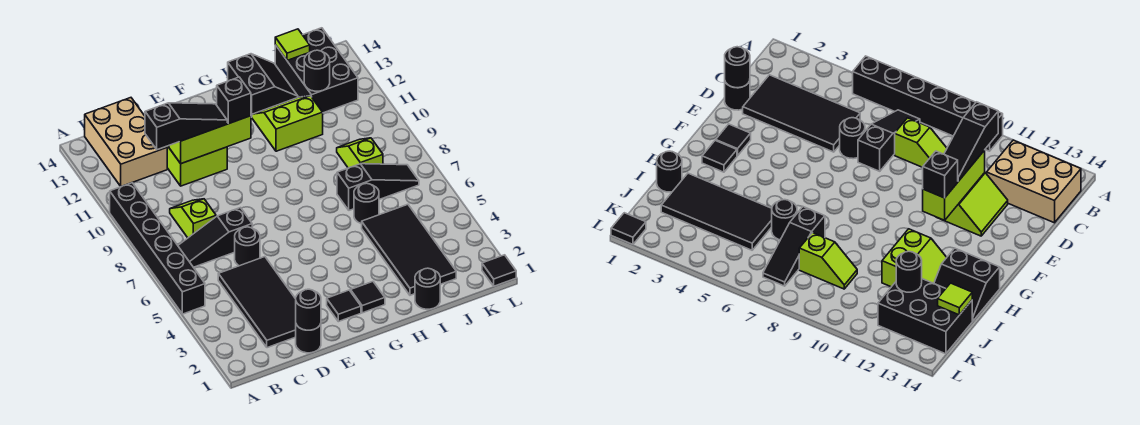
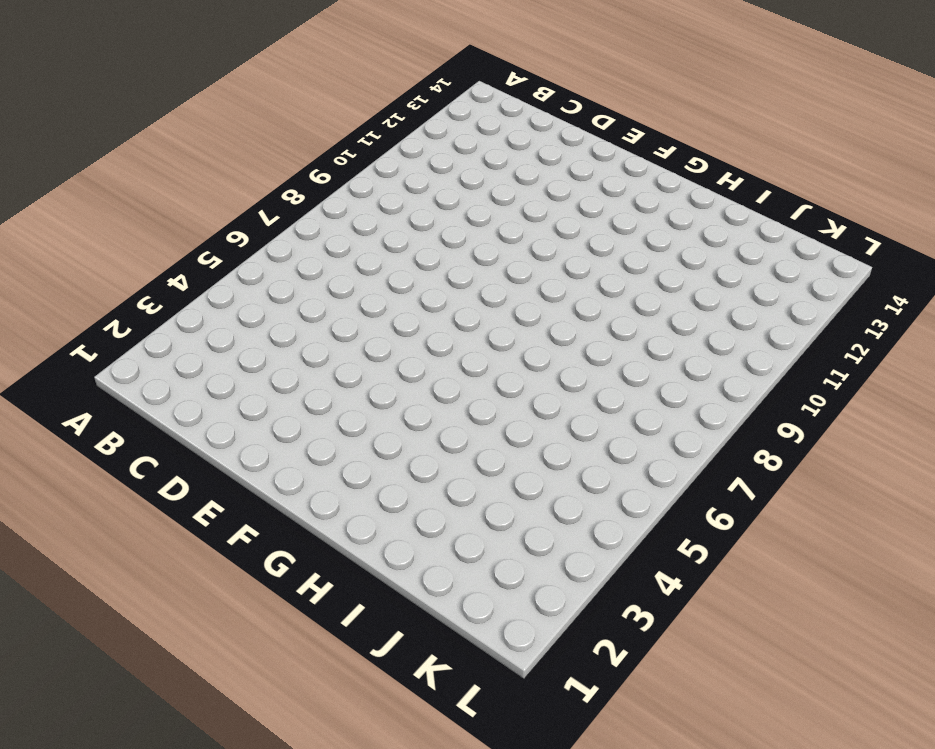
none -> black 1x6 brick [110,183,205,314]
none -> black 1x3 slope [178,208,252,267]
none -> tan 2x3 brick [85,98,167,187]

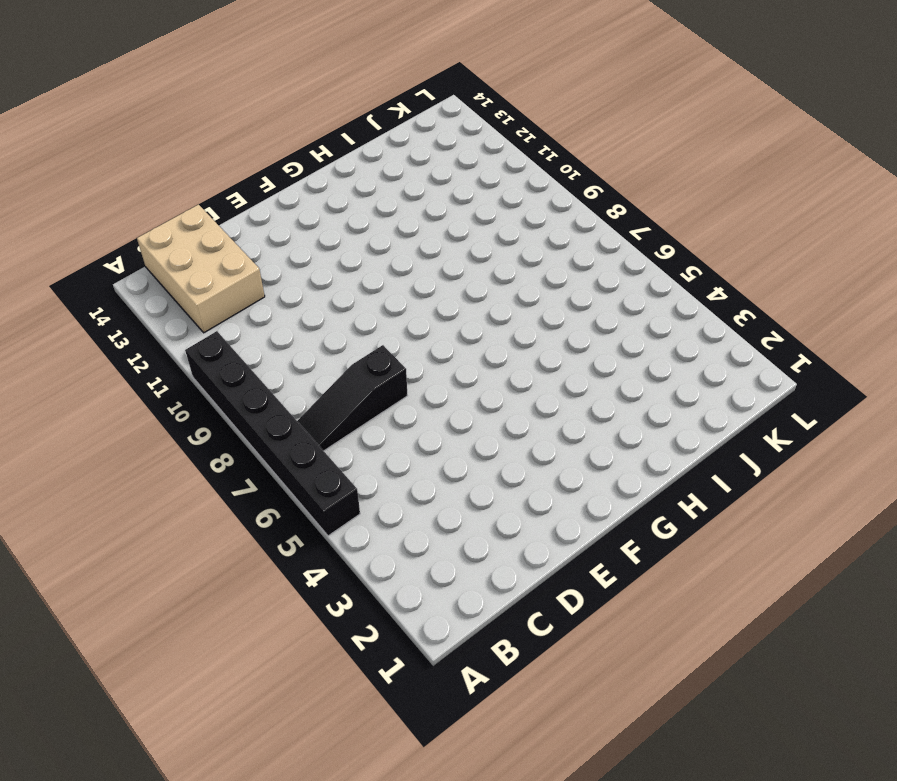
none -> black 2x4 tile [218,257,296,348]
none -> lime 1x2 slope [170,199,216,238]
none -> black 1x1 round brick [296,324,321,353]

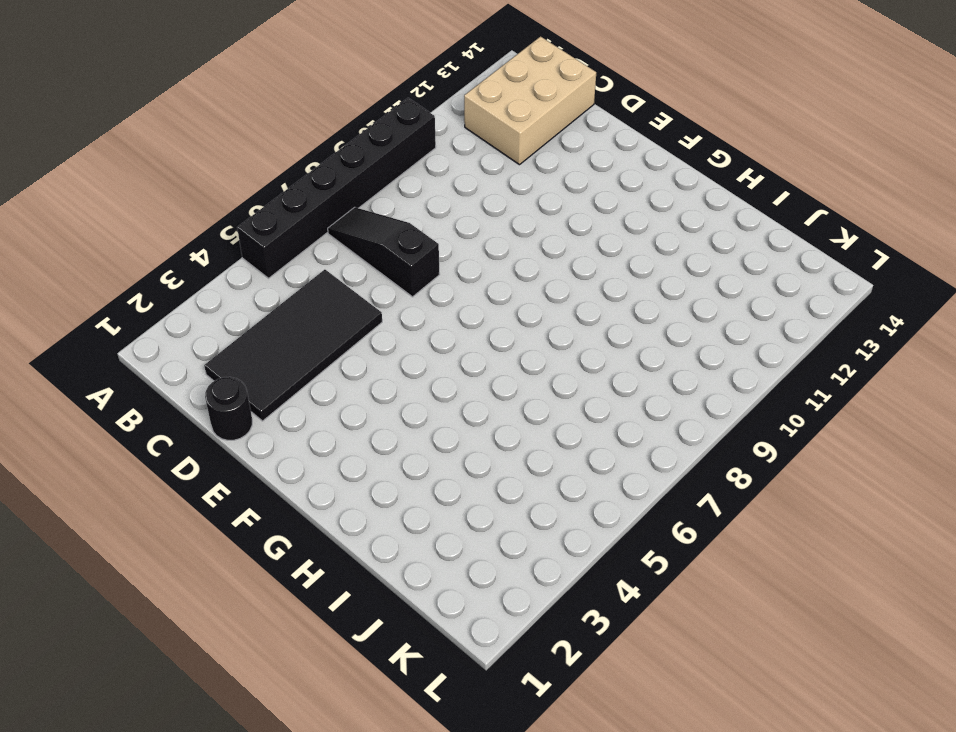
none -> lime 1x2 slope [170,199,216,238]
none -> black 1x1 round brick [235,227,260,266]
none -> lime 2x2 slope [167,146,227,186]

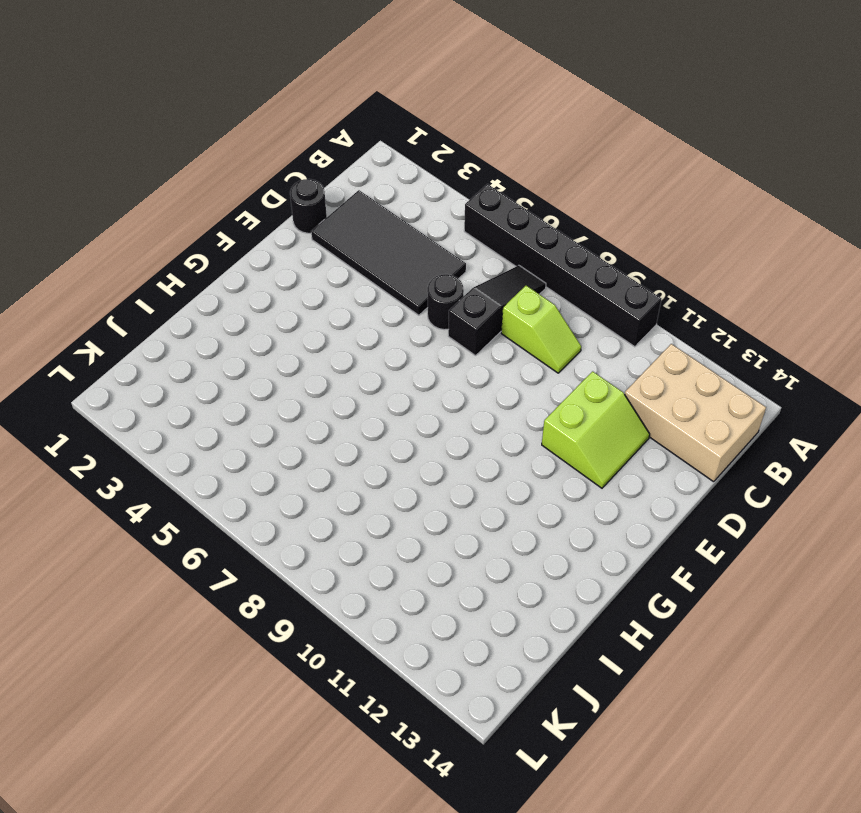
none -> black 1x1 tile [327,290,361,322]
none -> black 1x1 tile [351,282,385,313]
none -> lime 2x2 slope [252,96,323,151]

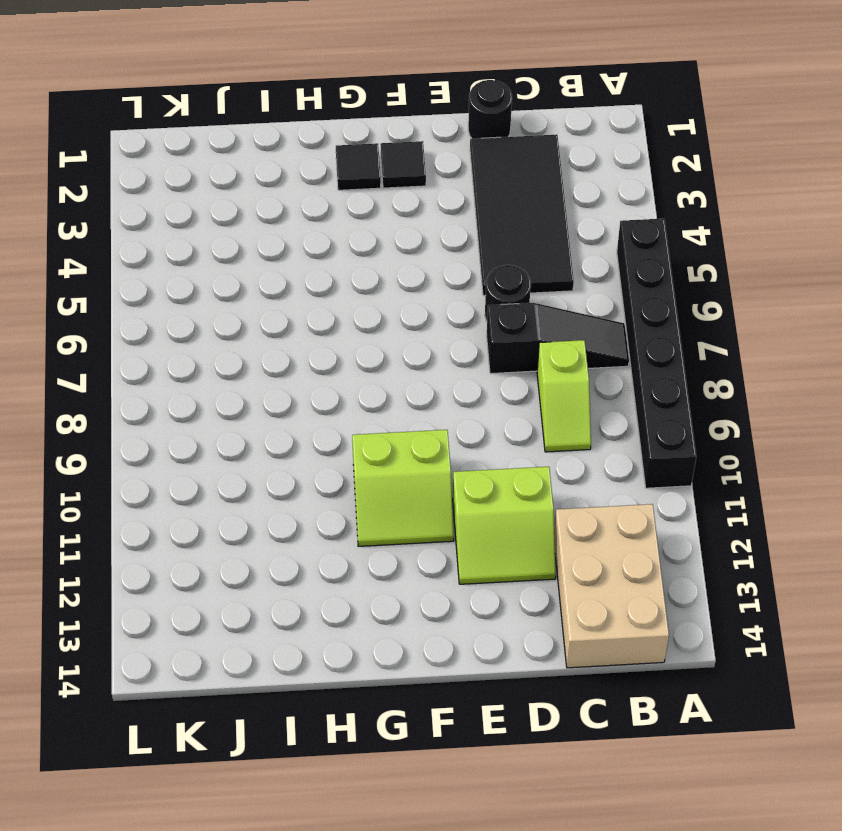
lime 2x2 slope [352,430,454,546] -> lime 2x2 slope moved to [252,96,323,151]
none -> black 2x2 slope [228,54,298,117]
none -> black 1x1 round brick [415,268,440,309]
none -> black 2x4 tile [362,204,456,295]

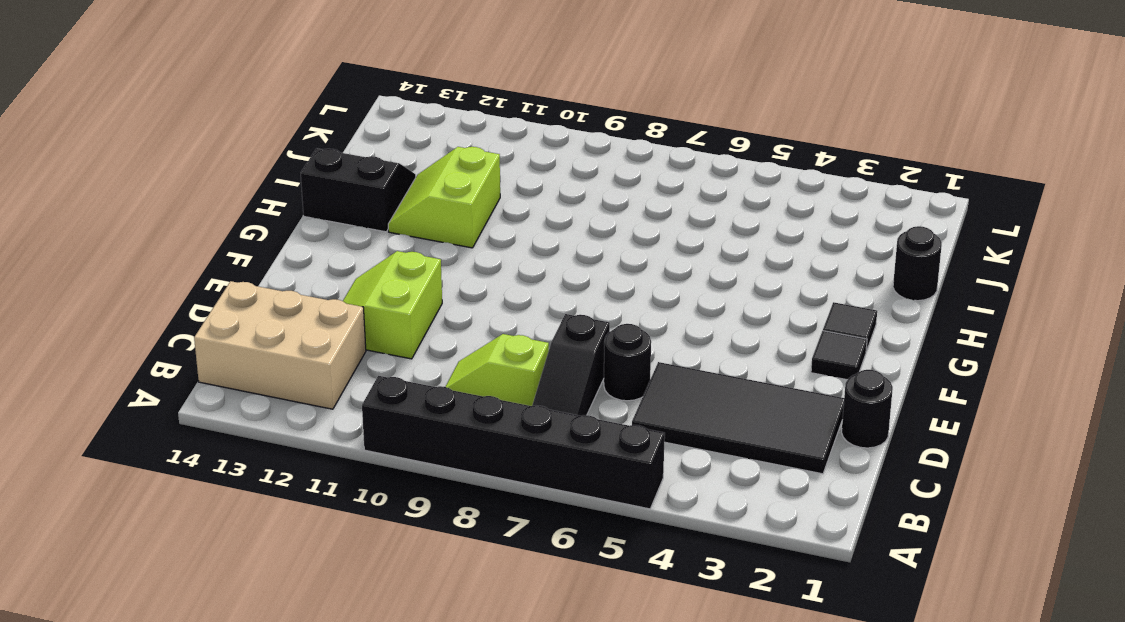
none -> black 2x4 tile [362,204,456,295]
none -> black 1x1 round brick [354,183,379,224]
none -> black 1x3 slope [337,164,419,210]

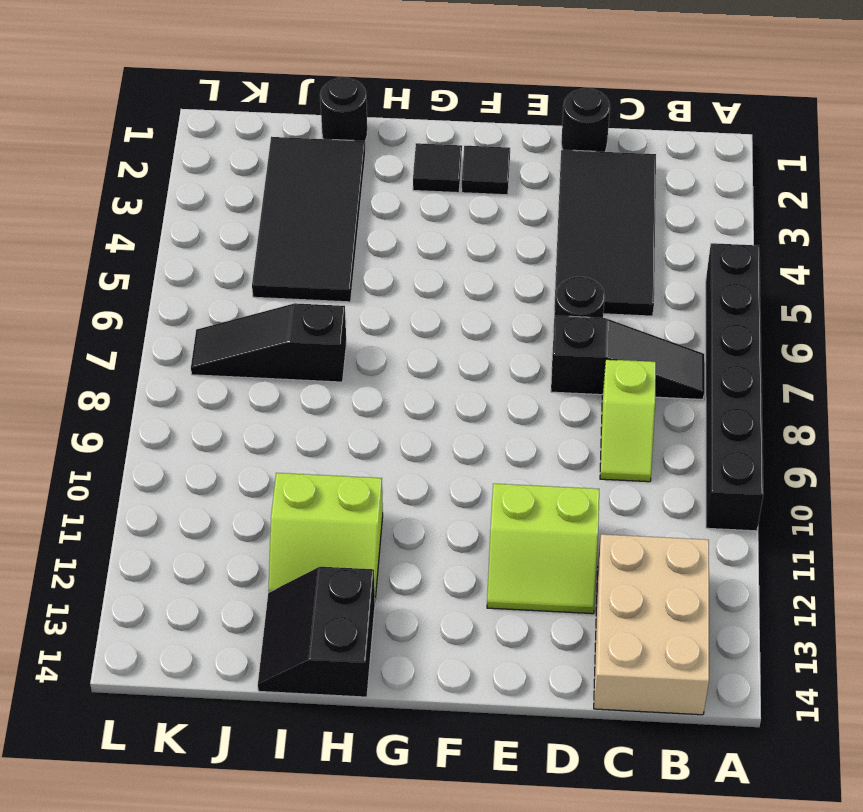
none -> black 1x1 round brick [354,183,379,224]
none -> lime 1x2 slope [337,138,383,168]
none -> black 2x3 brick [275,28,358,113]

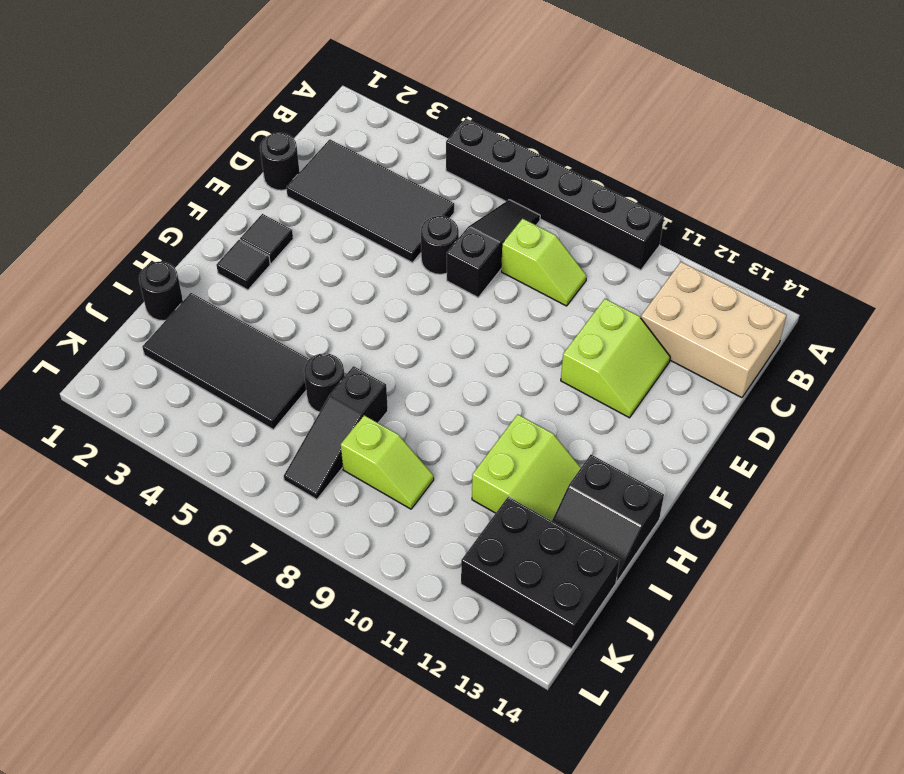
none -> black 1x1 tile [482,255,516,286]
none -> black 1x1 round brick [296,289,321,330]
none -> lime 1x3 brick [169,116,251,164]

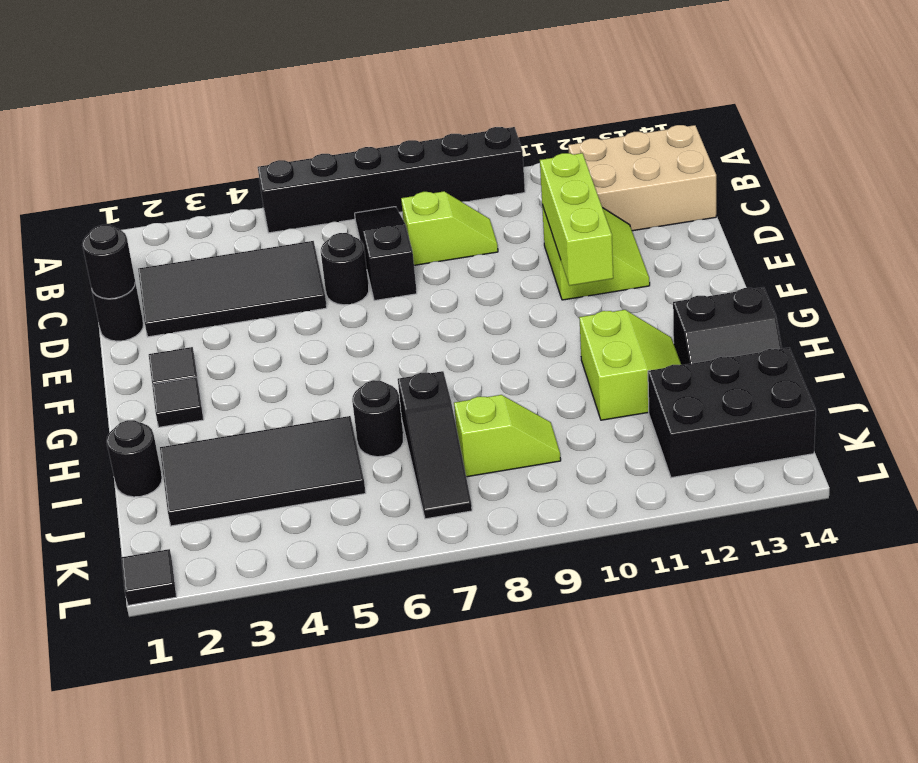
none -> black 1x1 round brick [304,50,330,91]
none -> lime 1x1 tile [275,29,310,60]
none -> black 1x3 slope [145,103,227,150]

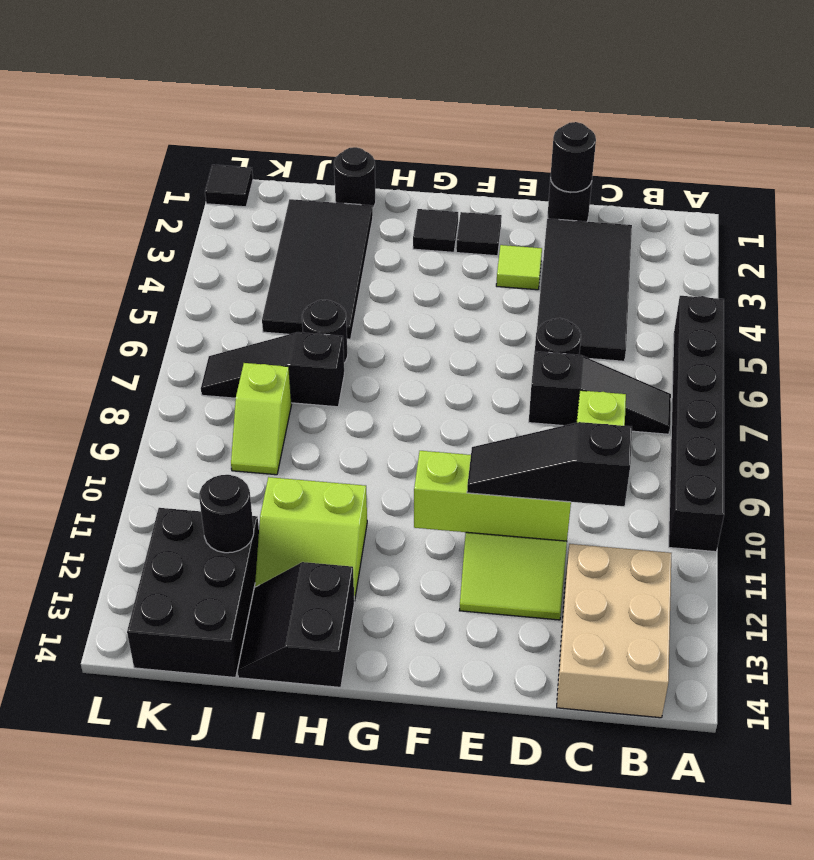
lime 1x1 tile [496,245,542,290] -> lime 1x1 tile moved to [275,29,310,60]
none -> black 1x1 brick [217,77,251,124]

